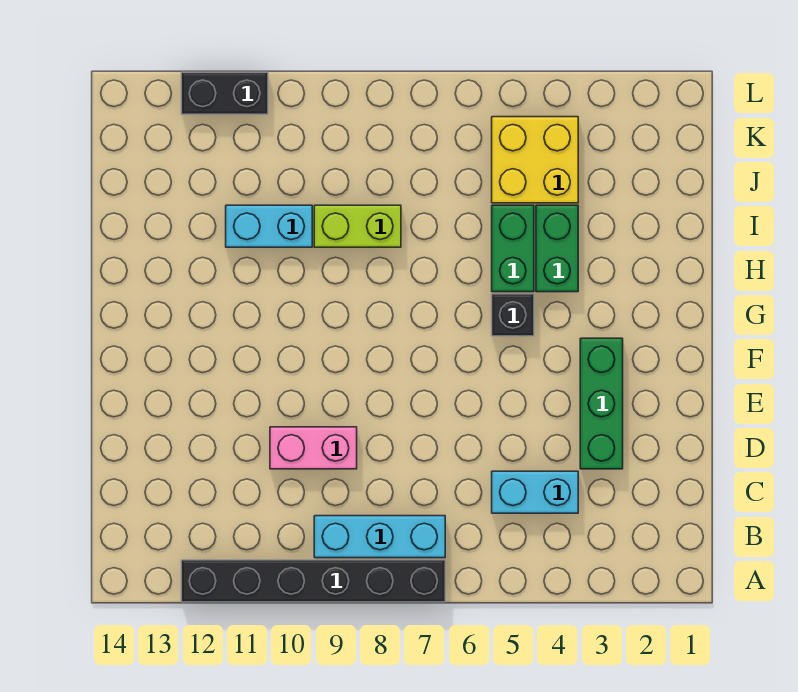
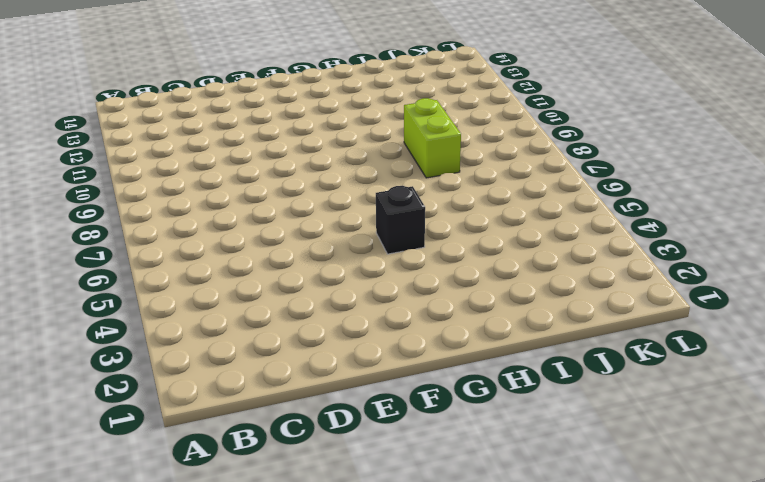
none -> black 1x6 brick [181,560,445,602]
none -> cyan 1x3 brick [314,516,445,558]
none -> cyan 1x2 brick [492,471,578,513]

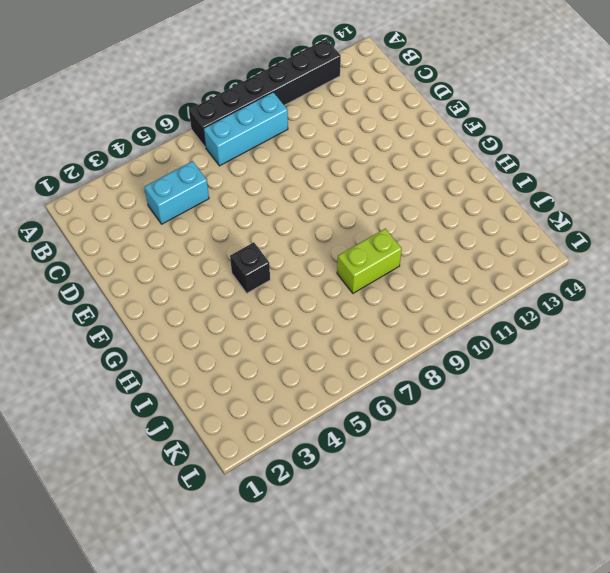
none -> green 1x3 brick [580,338,623,469]
none -> pink 1x2 brick [270,427,357,469]
none -> green 1x2 brick [536,205,578,292]

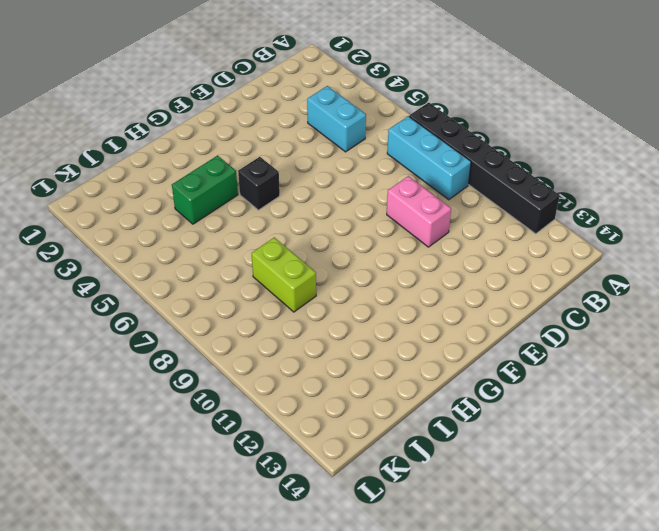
none -> green 1x3 brick [580,338,623,469]
none -> green 1x2 brick [492,205,534,292]
none -> cyan 1x2 brick [226,205,312,247]

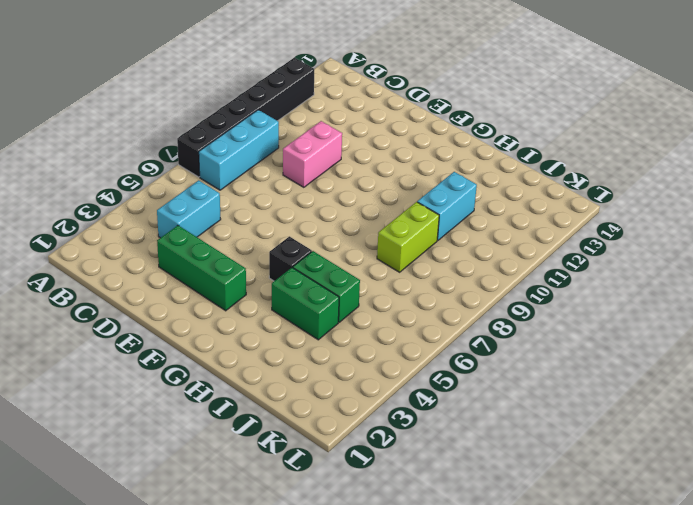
none -> yellow 2x2 brick [492,117,578,203]
none -> black 1x2 brick [181,72,268,114]

